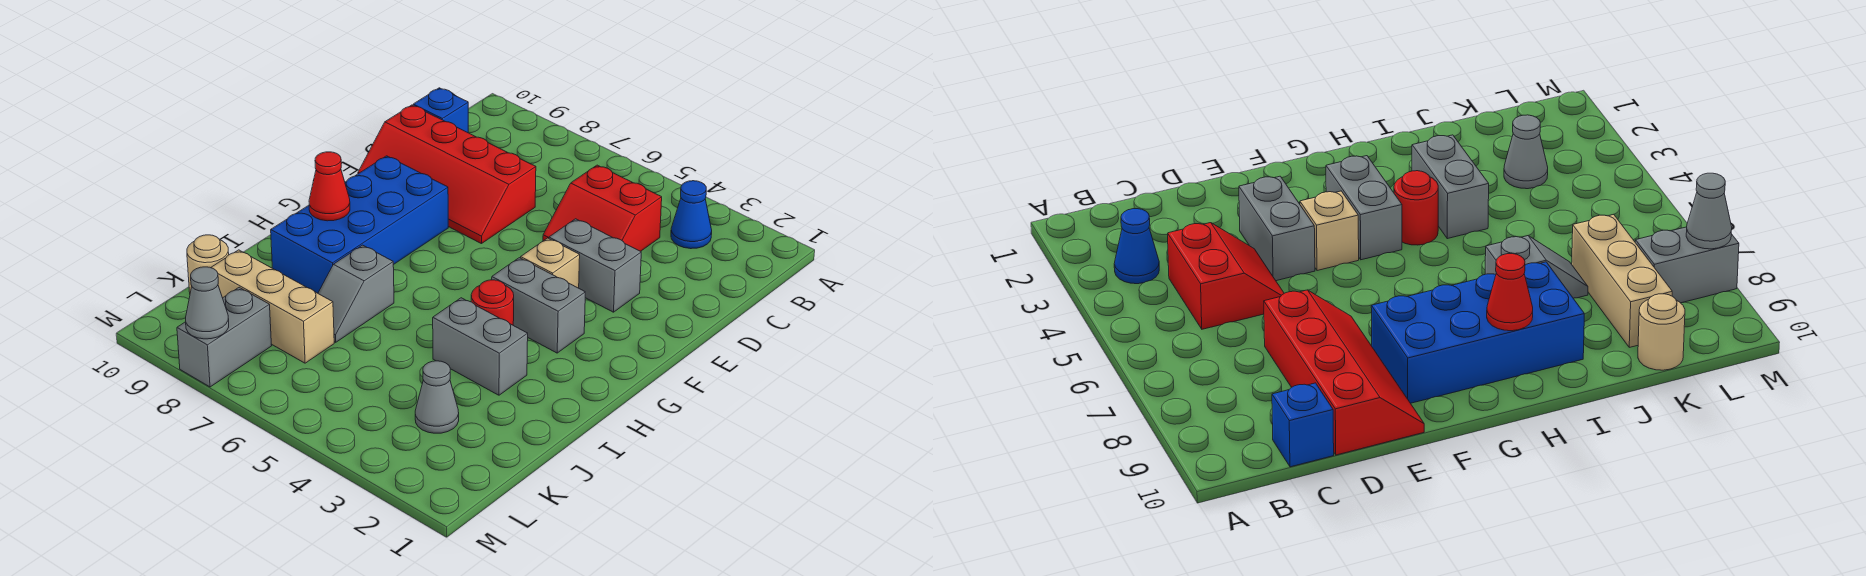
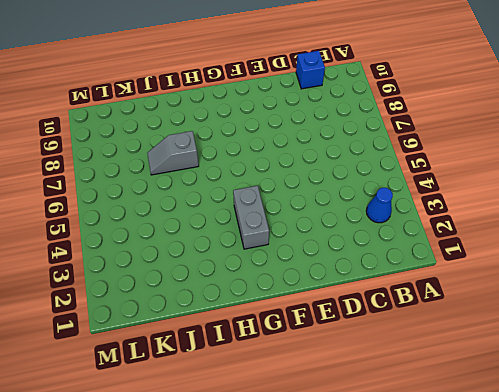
none -> red 2x2 slope [543,165,662,251]
none -> red 2x4 slope [358,105,536,244]
none -> grey 1x2 brick [549,219,641,312]

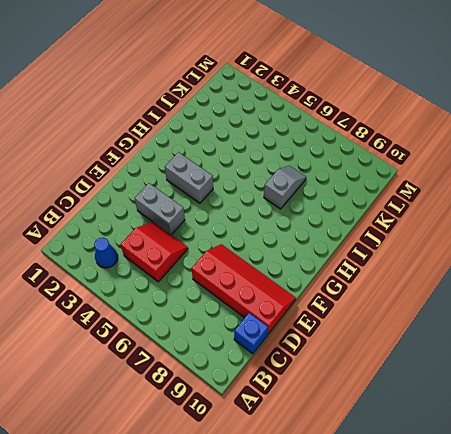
none -> tan 1x1 brick [521,238,580,288]
none -> blue 2x4 brick [271,156,448,293]
none -> red 1x1 round brick [471,280,514,325]

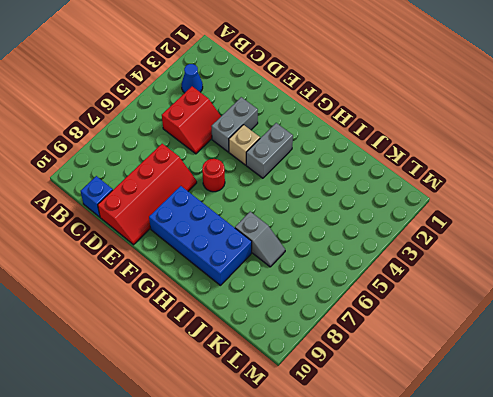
red 1x1 round brick [202,159,225,192] -> red 1x1 round brick moved to [471,280,514,325]
none -> grey 1x2 brick [433,298,528,395]
none -> grey 1x1 cone [415,361,459,433]
none -> tan 1x3 brick [211,250,334,363]

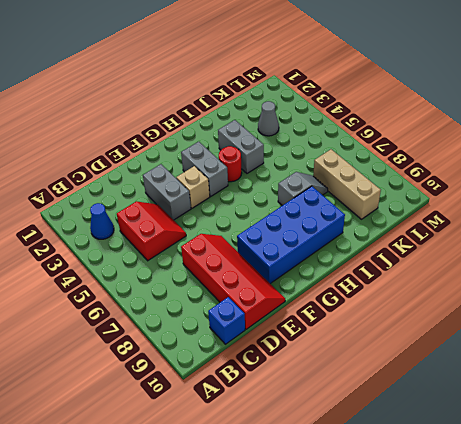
none -> tan 1x1 round brick [187,235,229,293]
none -> grey 1x2 brick [177,287,272,387]
none -> red 1x1 cone [309,152,350,221]

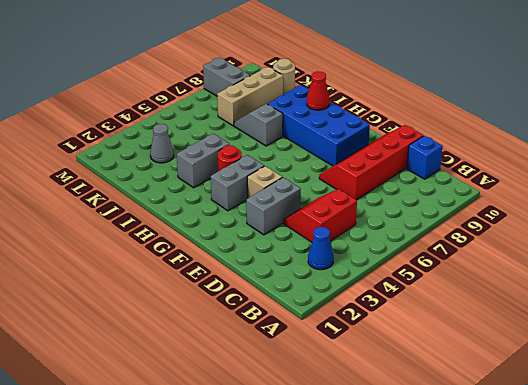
none -> grey 1x1 cone [186,267,229,339]

